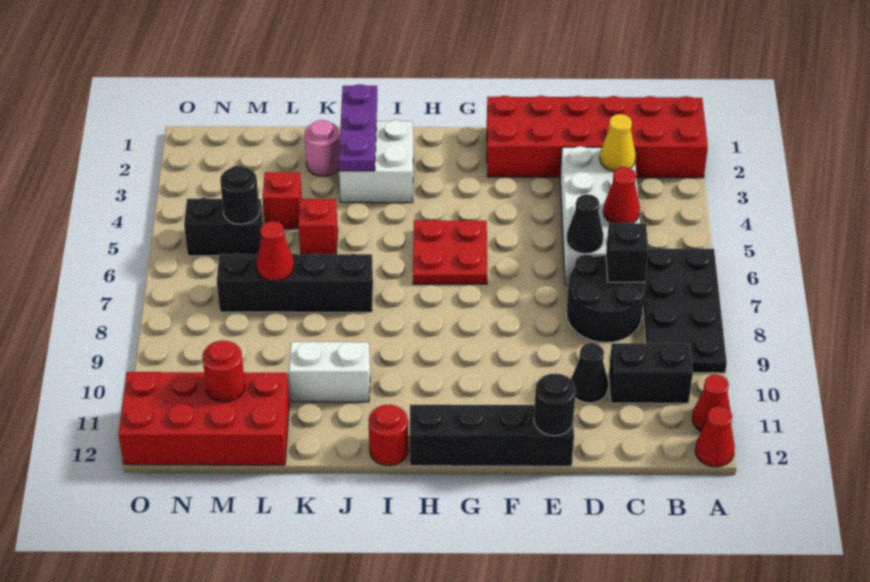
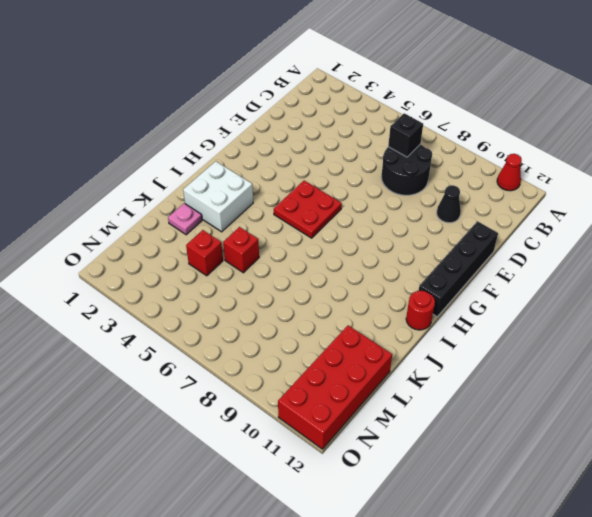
pink 1x1 plate [168,203,202,235] -> pink 1x1 round brick [305,120,340,176]
none -> red 2x6 brick [487,96,708,178]
none -> black 2x4 plate [643,248,727,373]
none -> red 1x1 cone [695,406,735,467]

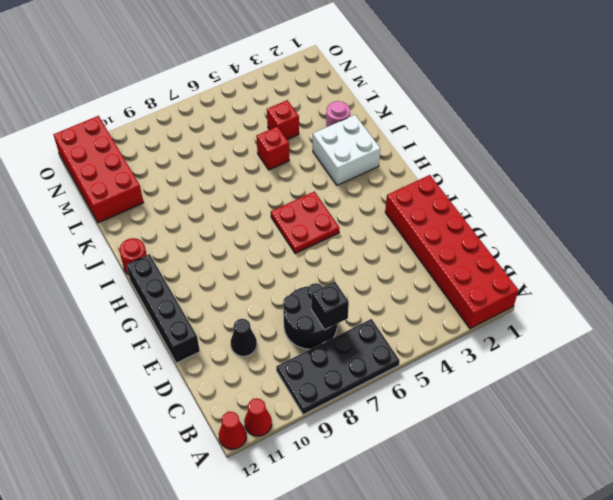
none -> black 1x2 brick [609,343,693,403]
none -> white 2x4 brick [560,146,640,285]
none -> black 1x4 brick [217,253,373,312]

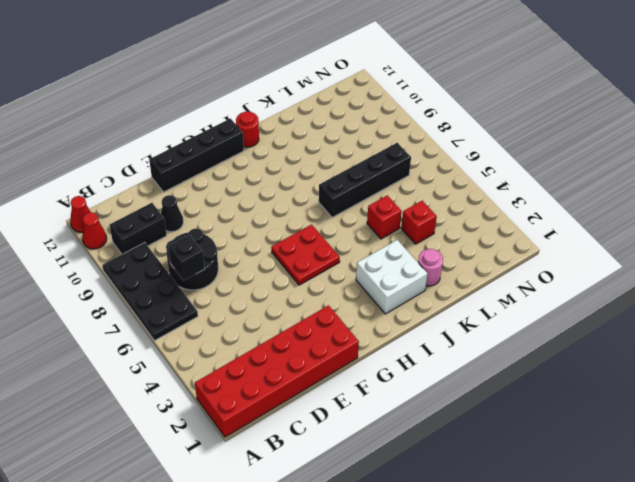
none -> white 2x4 brick [560,146,640,285]
none -> white 1x2 brick [289,342,370,402]
none -> red 2x4 brick [119,372,289,465]

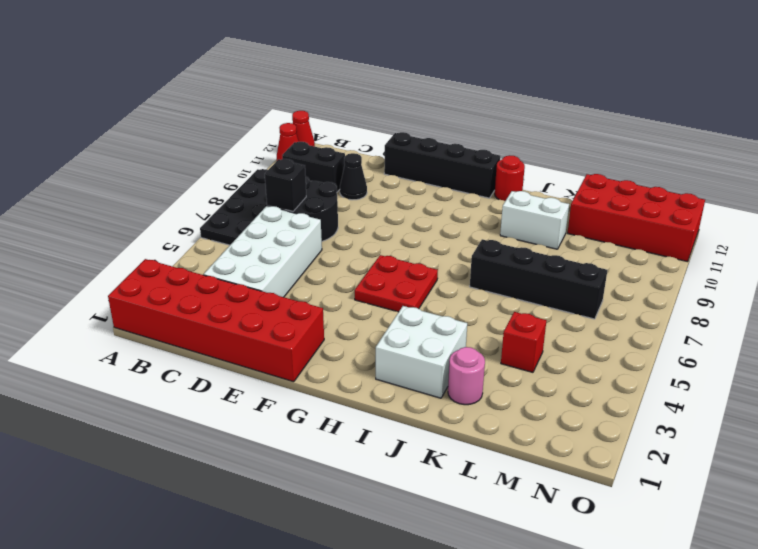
none -> red 1x1 brick [299,198,338,254]
none -> black 1x2 brick [184,198,263,256]
none -> yellow 1x1 cone [600,114,636,171]

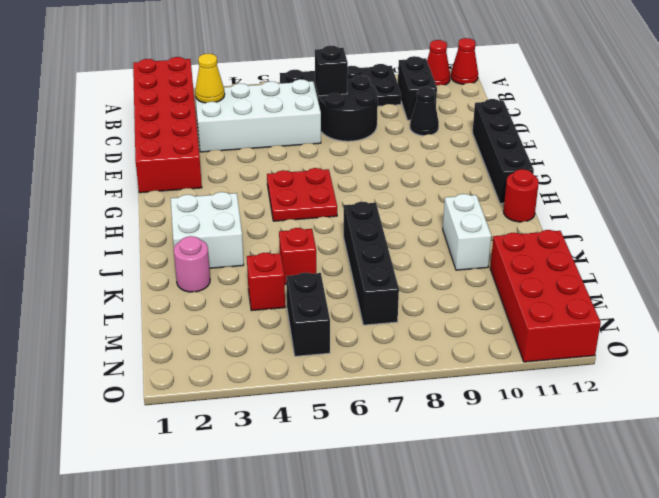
none -> red 1x1 cone [603,167,640,223]
none -> black 1x1 cone [567,194,604,254]
none -> black 1x1 round brick [534,373,576,436]

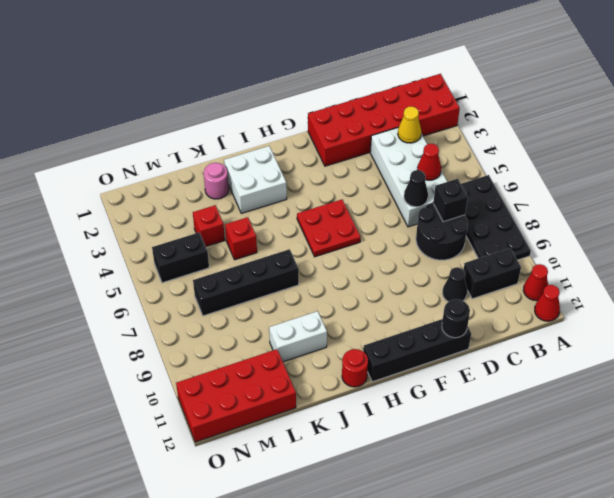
none -> purple 1x3 plate [339,84,377,171]
none -> red 1x1 cone [256,221,294,281]
none -> black 1x1 round brick [220,165,260,224]

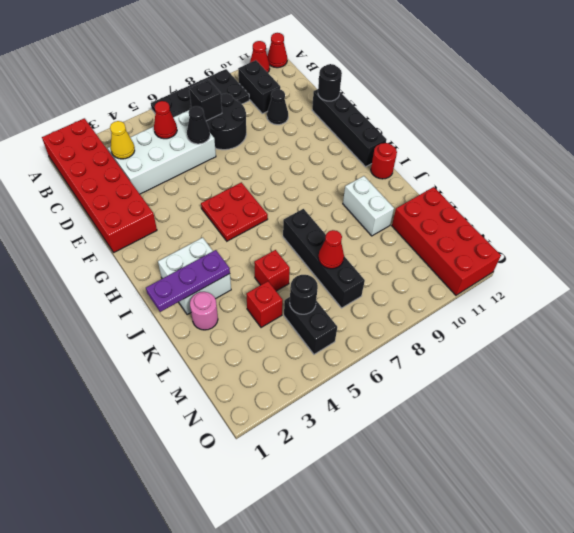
none -> red 1x1 round brick [202,340,245,402]

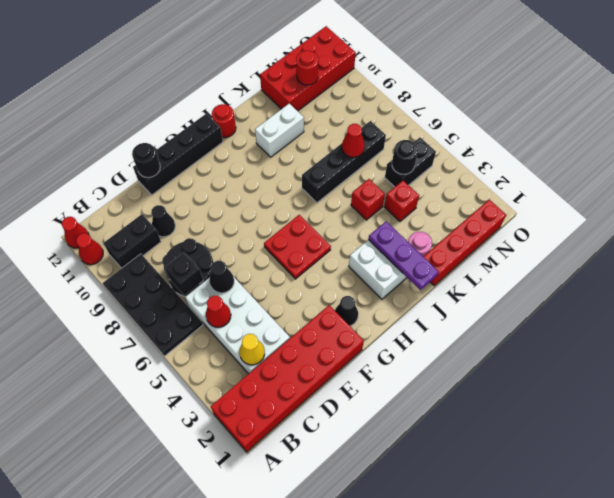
black 1x1 cone [335,296,358,326] -> none
red 1x4 brick [423,200,506,286] -> none

